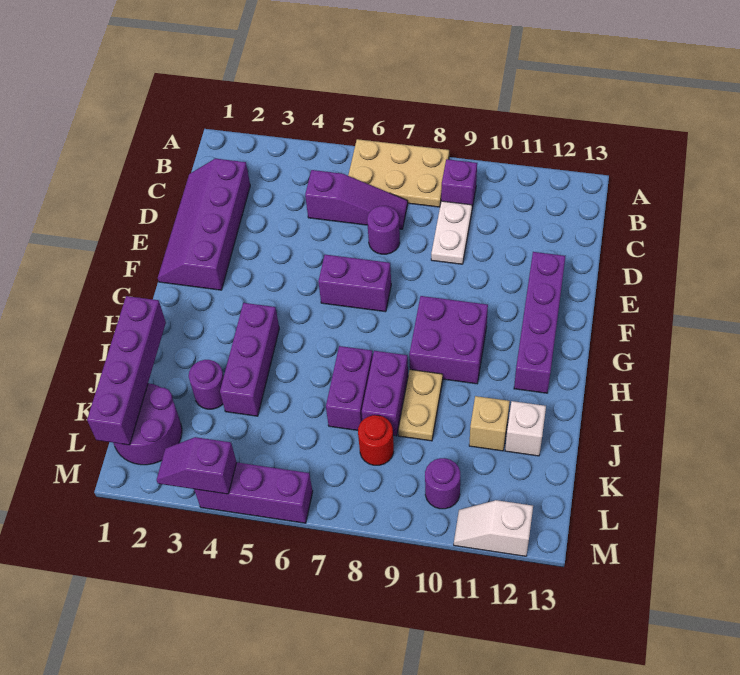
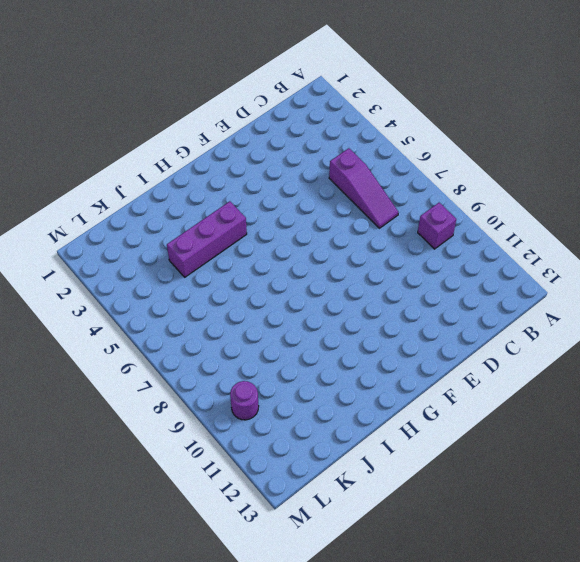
none -> tan 2x3 plate [348,139,449,207]
none -> purple 2x4 slope [158,159,250,290]
none -> white 1x2 plate [431,201,472,264]

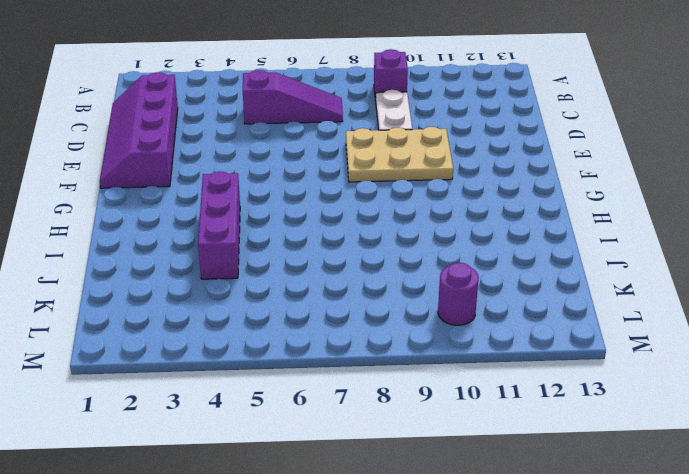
tan 2x3 plate [346,127,453,182] -> tan 2x3 plate moved to [348,139,449,207]
none -> purple 1x1 round brick [367,206,400,254]
none -> purple 1x4 brick [514,252,565,393]
none -> purple 1x2 brick [318,255,391,312]

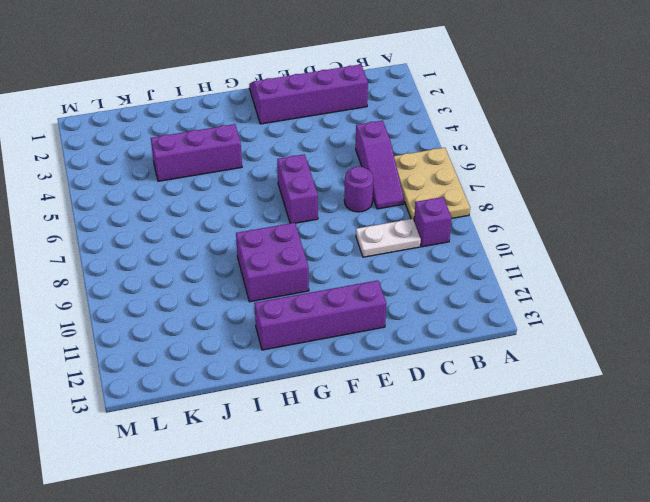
none -> purple 1x2 brick [326,346,373,430]
none -> purple 1x2 brick [362,351,408,436]
none -> tan 1x2 plate [398,370,443,441]

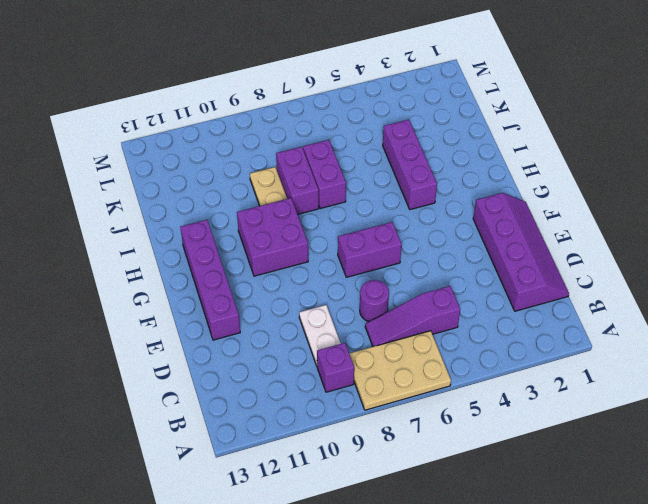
none -> purple 1x1 round brick [189,360,224,409]
none -> tan 1x1 brick [469,396,510,451]
none -> white 1x1 brick [505,401,546,456]

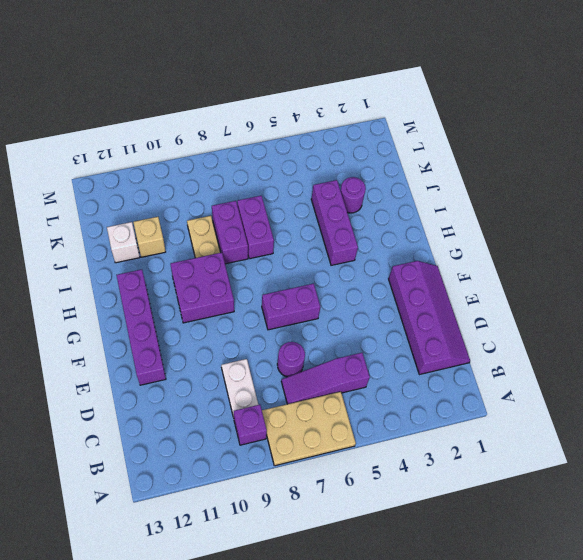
none -> purple 2x2 round brick [113,383,182,465]
none -> red 1x1 round brick [358,415,394,465]
none -> purple 1x1 round brick [425,458,460,509]

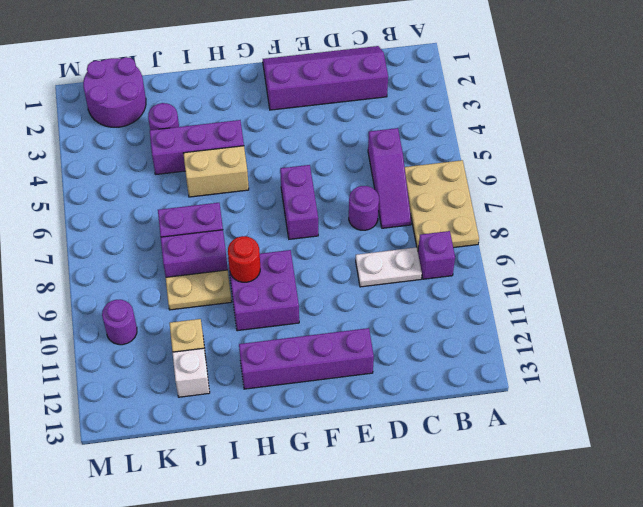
tan 1x2 brick [183,146,249,197] -> none
red 1x1 round brick [228,236,260,282] -> red 1x1 round brick moved to [358,415,394,465]
none -> purple 1x3 brick [194,463,313,523]
none -> white 1x2 slope [454,500,533,556]
none -> purple 1x4 brick [87,296,166,445]

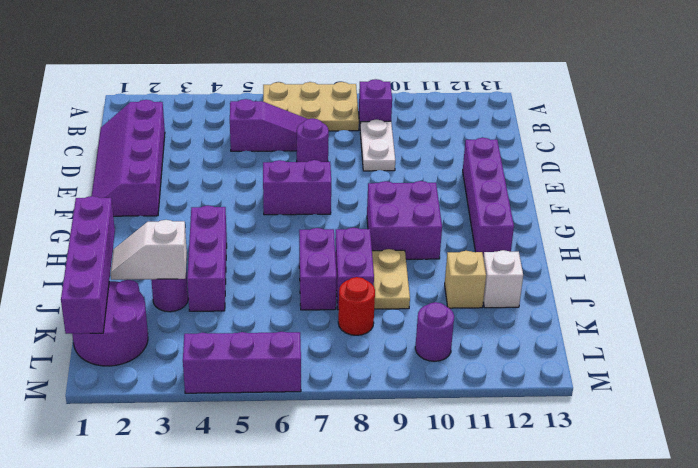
white 1x2 slope [111,220,187,280] -> white 1x2 slope moved to [454,500,533,556]
none -> purple 1x2 slope [157,437,237,494]

